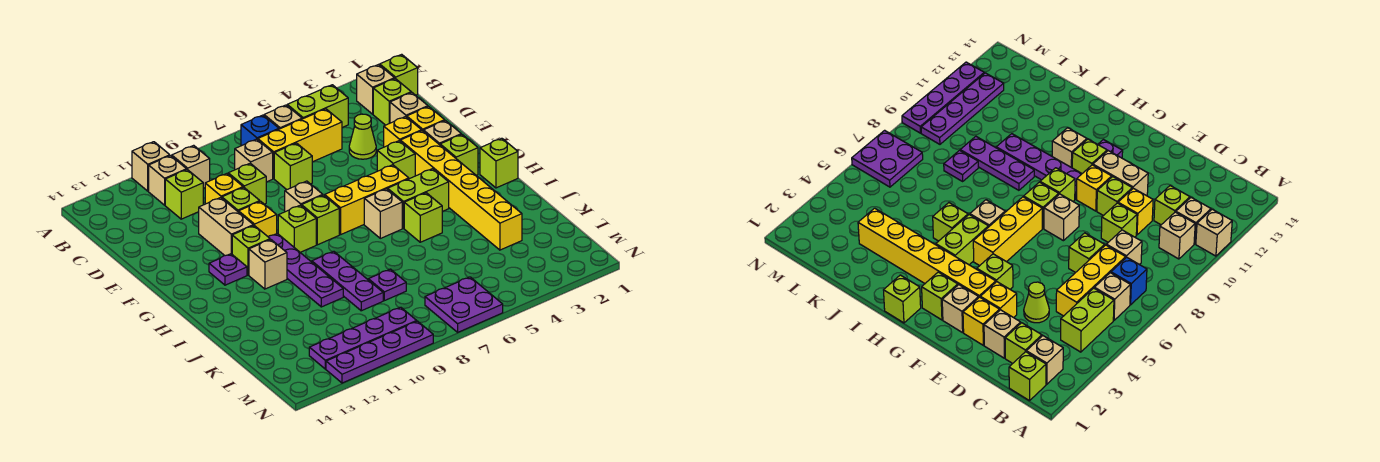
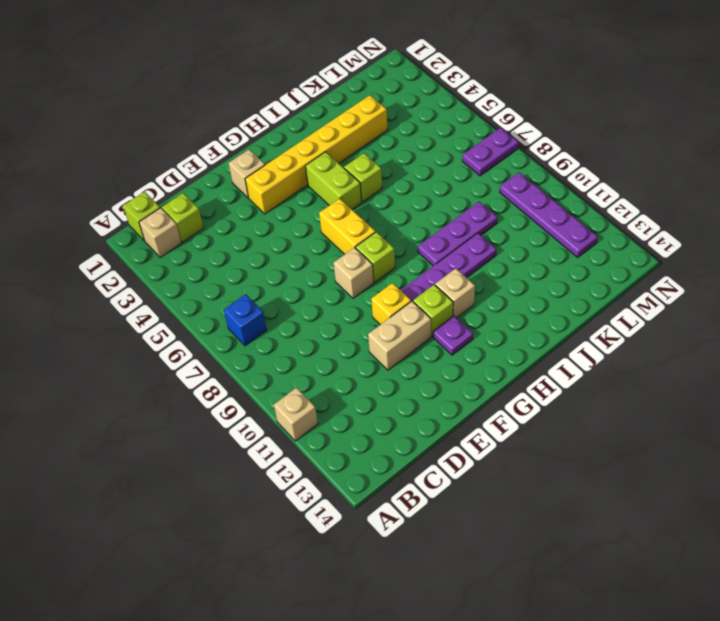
yellow 1x2 brick [319,198,376,254] -> yellow 1x3 brick [325,165,409,234]
purple 1x2 plate [462,128,519,176] -> purple 2x2 plate [425,277,503,332]
none -> lime 1x2 brick [287,85,348,127]
none -> tan 1x1 brick [264,105,302,129]
none -> tan 1x1 brick [172,145,210,188]
none -> tan 1x1 brick [149,156,187,205]

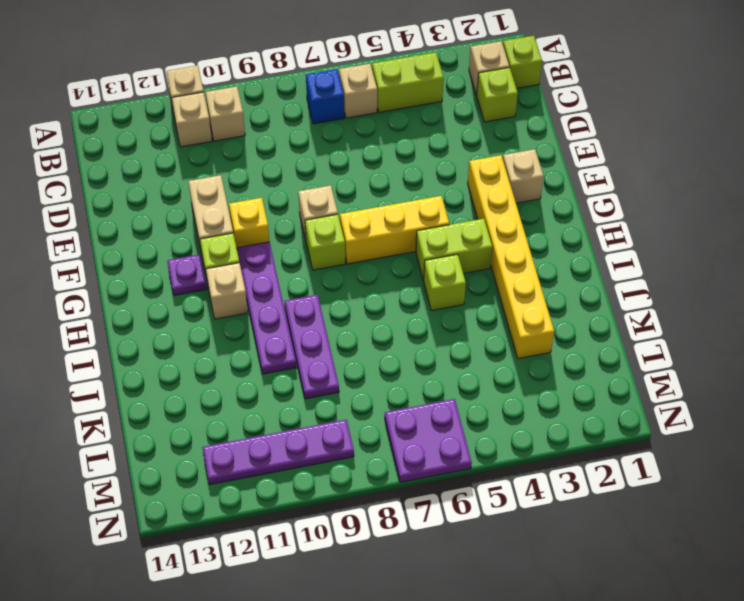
none -> yellow 1x3 brick [258,109,342,178]
none -> tan 1x1 brick [235,139,273,182]
none -> lime 1x1 brick [165,170,204,219]
none -> tan 1x1 brick [390,92,428,123]

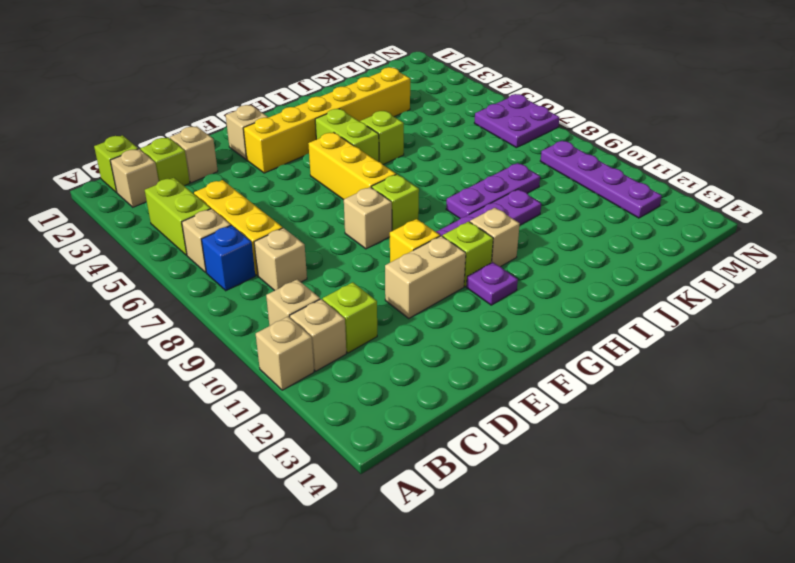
none -> lime 1x1 cone [349,114,376,159]
none -> lime 1x1 brick [274,143,312,190]
none -> lime 1x1 brick [228,163,266,204]
none -> yellow 1x1 brick [205,174,243,204]

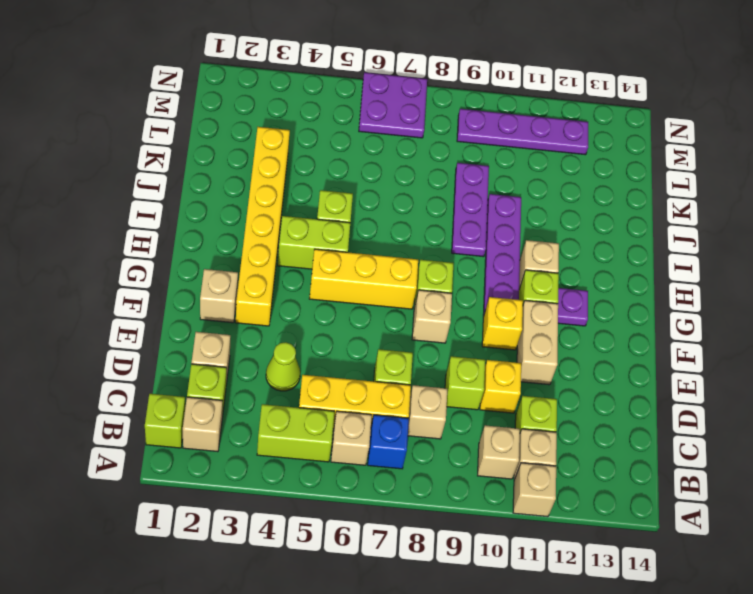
none -> yellow 1x1 brick [407,106,445,131]
none -> yellow 1x1 brick [384,117,422,147]
none -> lime 1x1 brick [222,187,260,212]
none -> lime 1x1 brick [377,141,415,179]

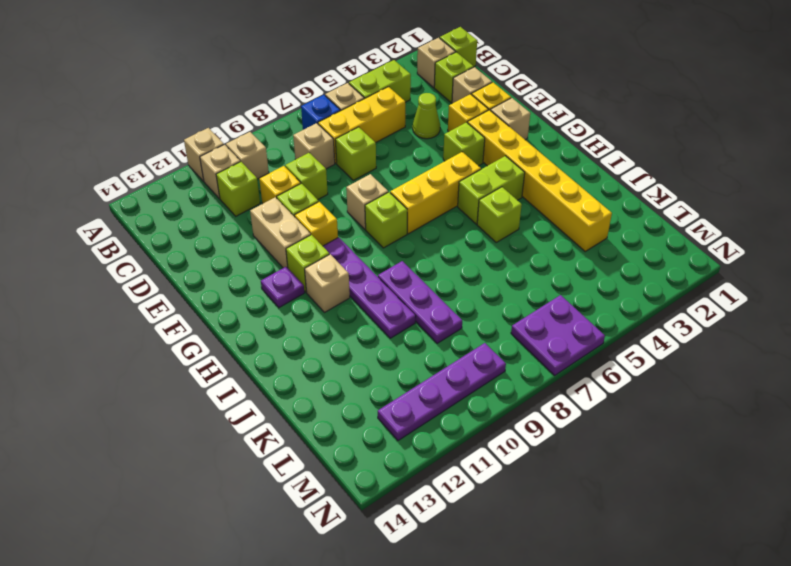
none -> lime 1x1 brick [440,134,478,175]
none -> lime 1x1 brick [278,205,316,252]
none -> lime 1x1 brick [480,138,518,188]
none -> tan 1x1 brick [364,189,402,238]

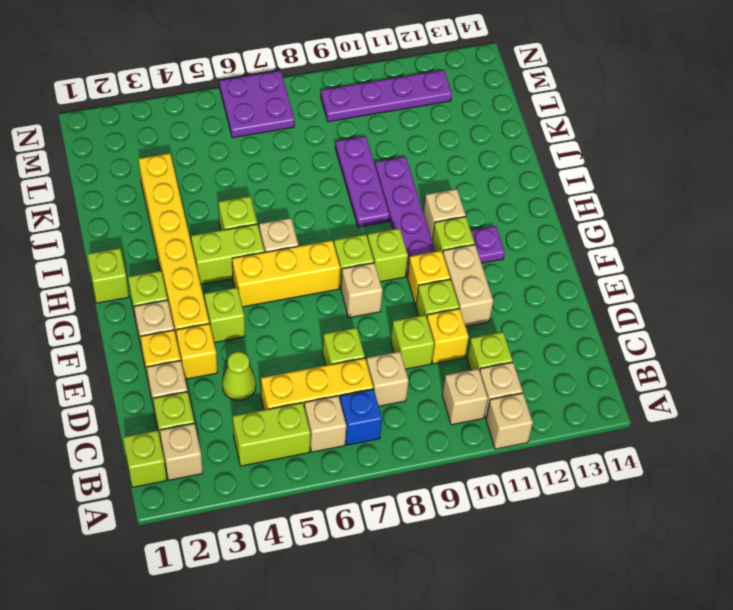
none -> purple 1x1 plate [368,269,406,301]
none -> purple 1x4 plate [326,321,433,383]

